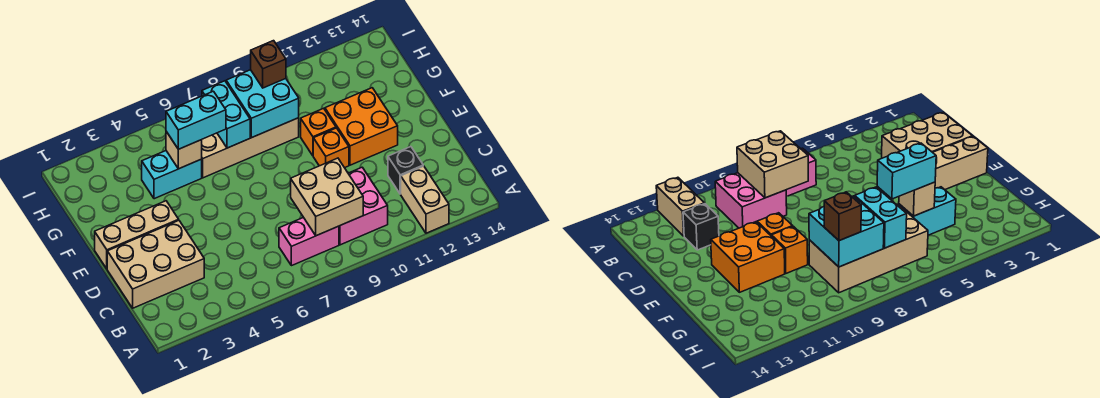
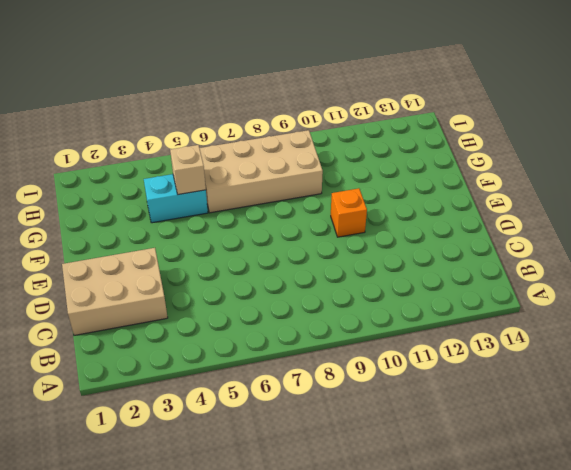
none -> tan 1x2 brick [401,166,449,233]
none -> pink 1x2 brick [279,217,339,266]
none -> pink 2x2 brick [339,167,388,245]

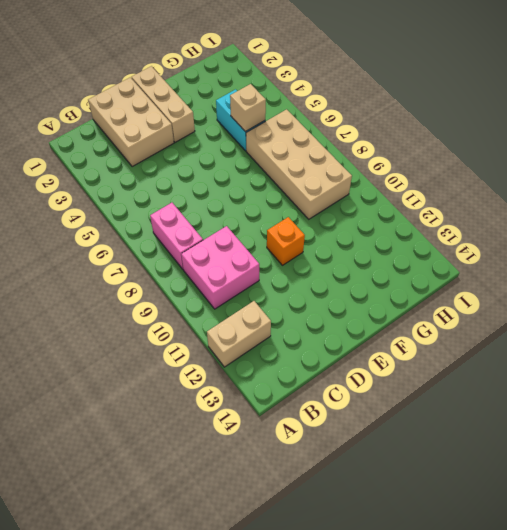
none -> black 1x1 brick [388,147,423,194]
none -> orange 2x2 brick [325,88,398,165]
none -> orange 1x1 brick [301,108,336,156]

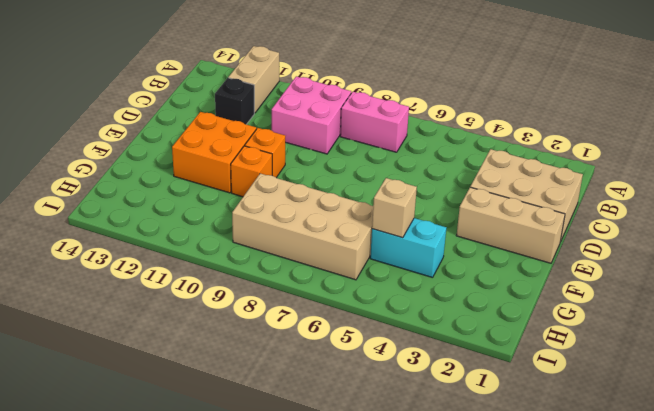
none -> tan 2x2 brick [291,158,363,236]
none -> cyan 1x2 brick [202,81,250,148]
none -> cyan 2x2 brick [226,70,299,138]

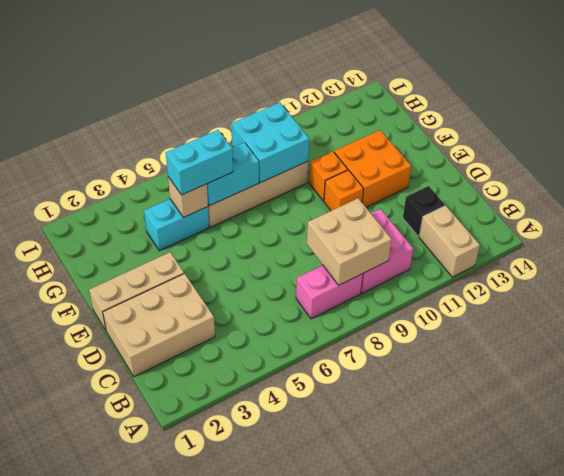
cyan 1x2 brick [207,143,259,206] -> cyan 1x2 brick turned to [202,81,250,148]
none -> brown 1x1 brick [251,41,286,88]

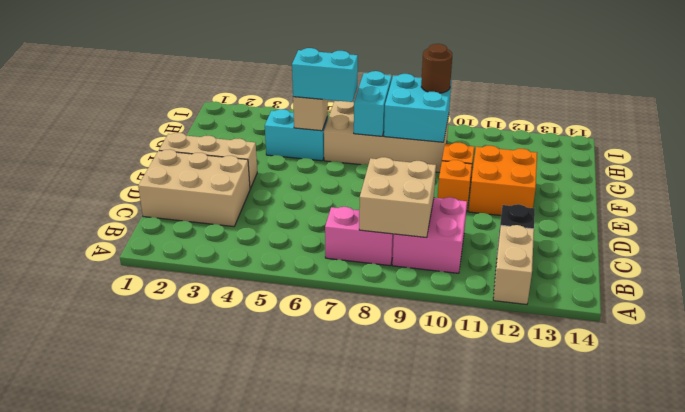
brown 1x1 round brick [421,44,452,93] -> brown 1x1 brick [251,41,286,88]

